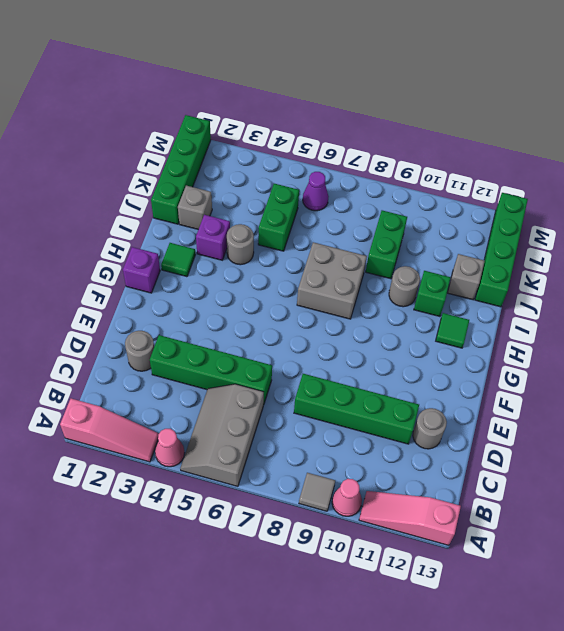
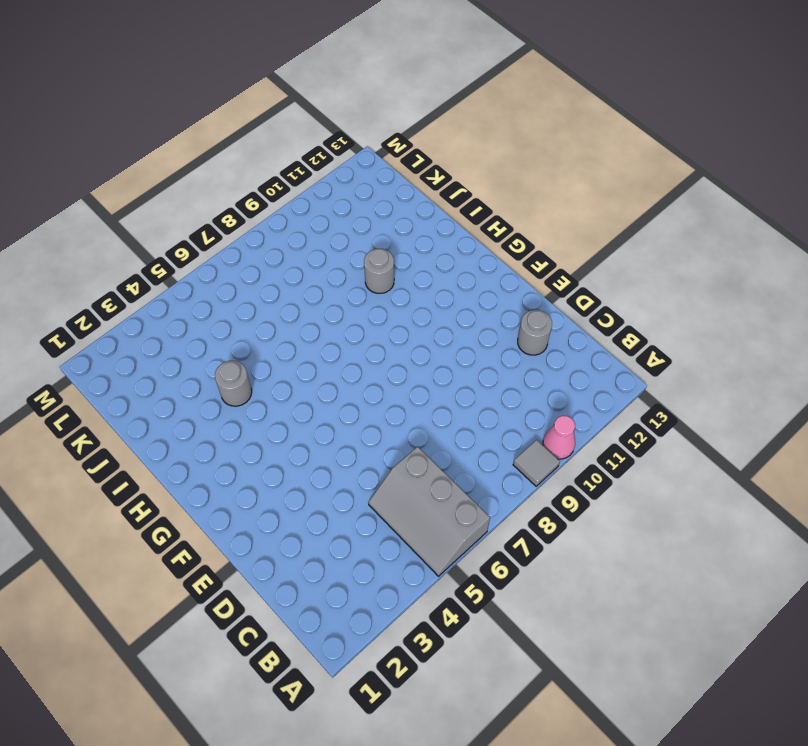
none -> pink 1x3 slope [60,399,159,462]
none -> pink 1x1 cone [155,429,184,467]
none -> pink 1x3 slope [359,491,461,545]

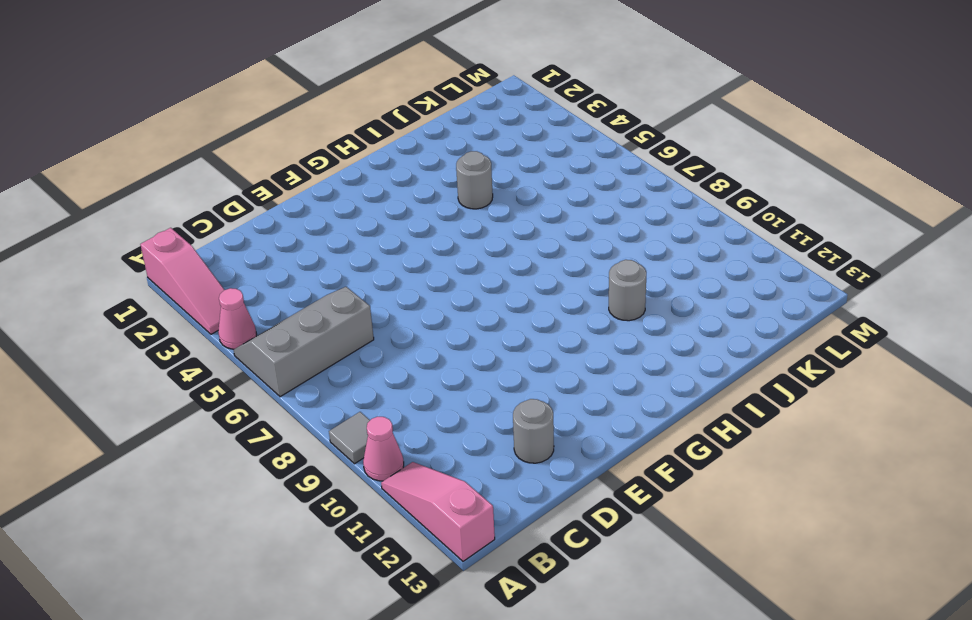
none -> grey 1x1 round brick [125,331,154,371]
none -> green 1x4 brick [150,335,272,405]
none -> green 1x4 brick [294,374,419,444]

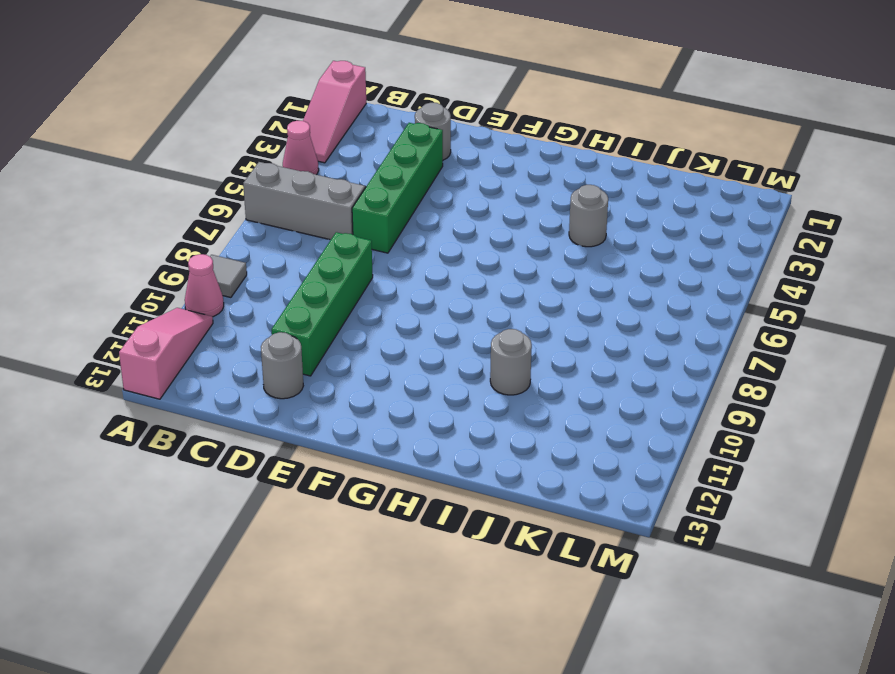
none -> purple 1x1 brick [123,247,160,293]
none -> green 1x1 tile [161,243,196,277]
none -> grey 2x2 brick [297,242,367,319]

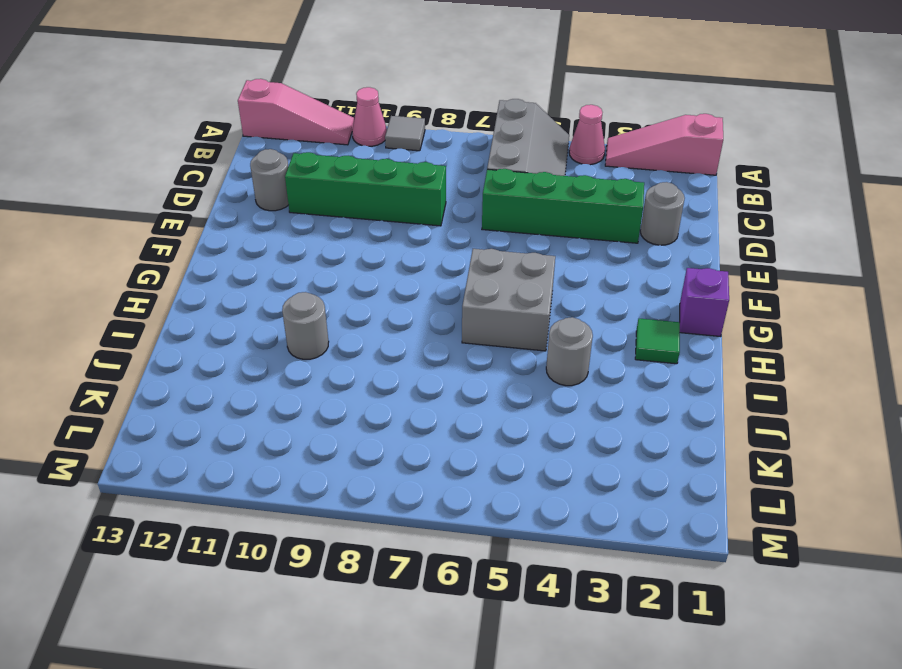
grey 2x2 brick [462,249,555,351] -> grey 2x2 brick moved to [297,242,367,319]
none -> green 1x1 tile [436,313,469,348]
none -> purple 1x1 brick [196,215,230,260]
none -> green 1x1 brick [414,271,451,317]

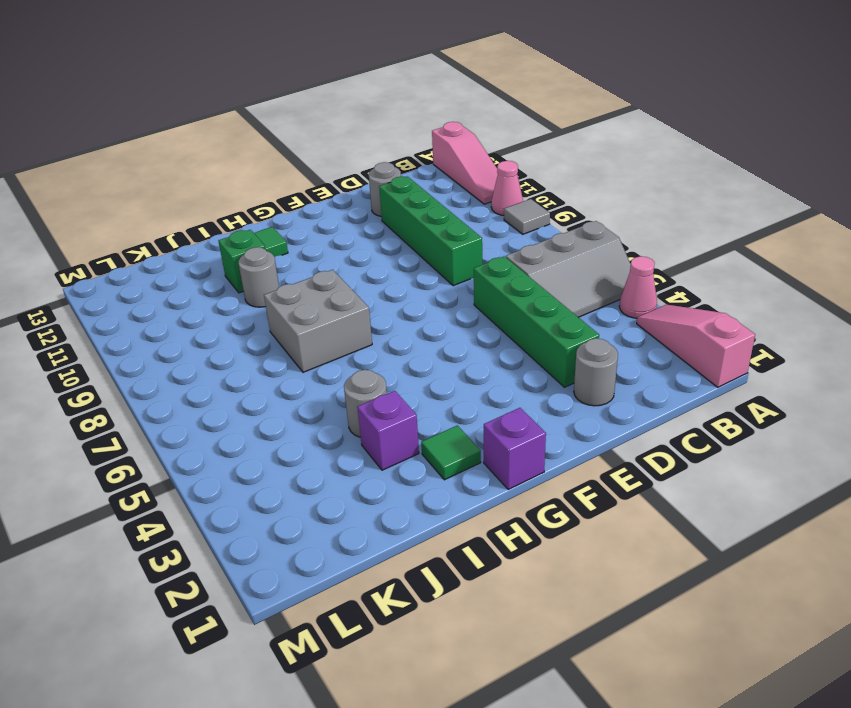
none -> green 1x4 brick [151,115,211,224]
none -> grey 1x1 brick [178,186,212,229]
none -> green 1x2 brick [258,184,299,251]

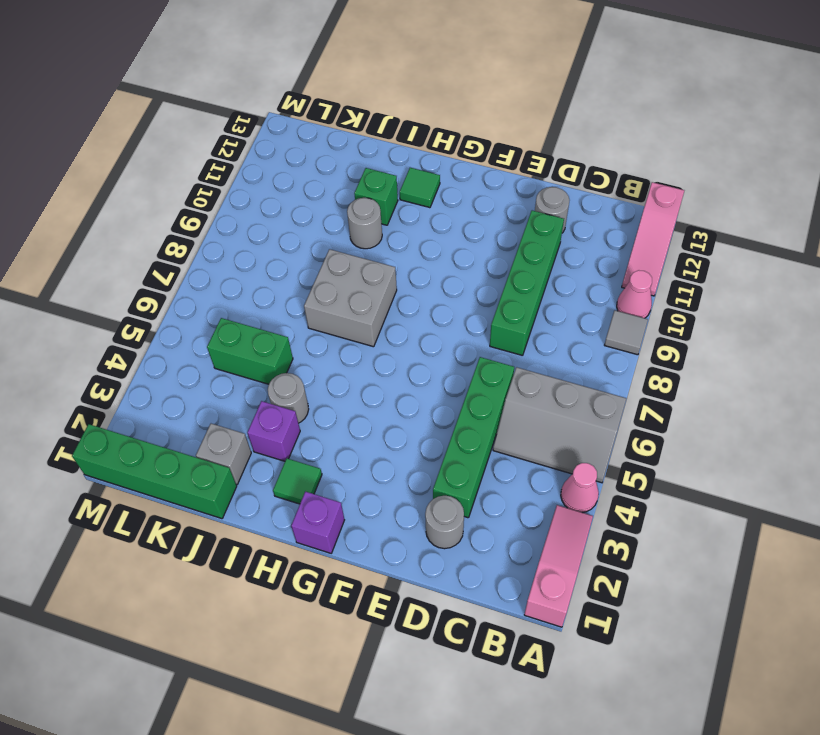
none -> green 1x2 brick [366,210,407,279]
none -> grey 1x1 brick [447,254,485,300]
none -> green 1x4 brick [475,193,528,307]

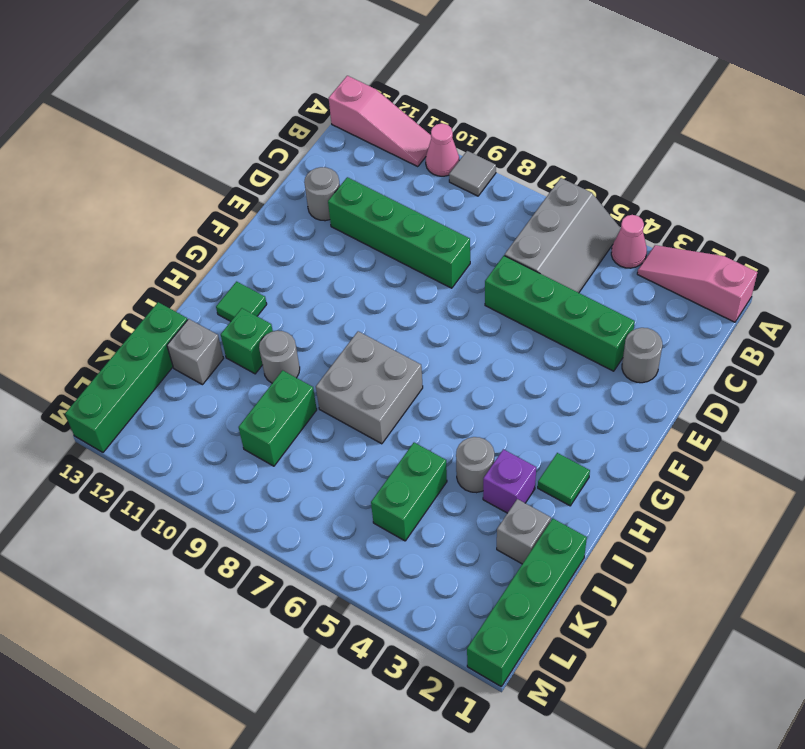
none -> purple 1x1 brick [123,247,160,293]
none -> purple 1x1 cone [303,172,329,211]

